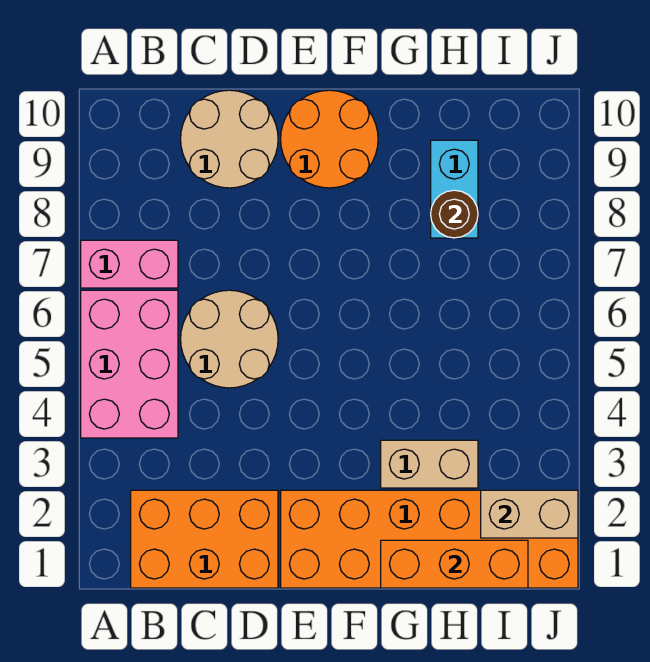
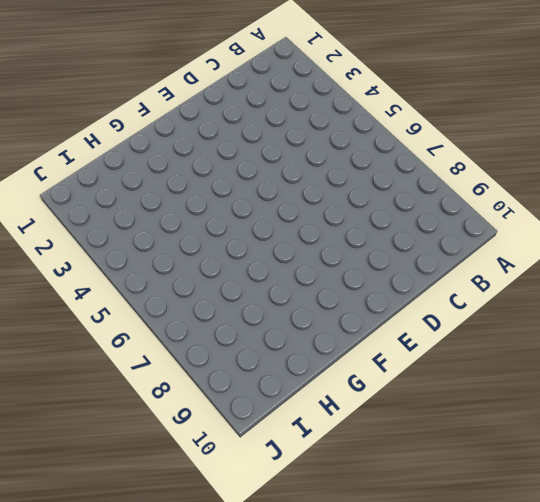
none -> pink 2x3 brick [81,290,178,438]
none -> pink 1x2 brick [81,240,178,288]
none -> orange 2x3 brick [131,490,278,588]

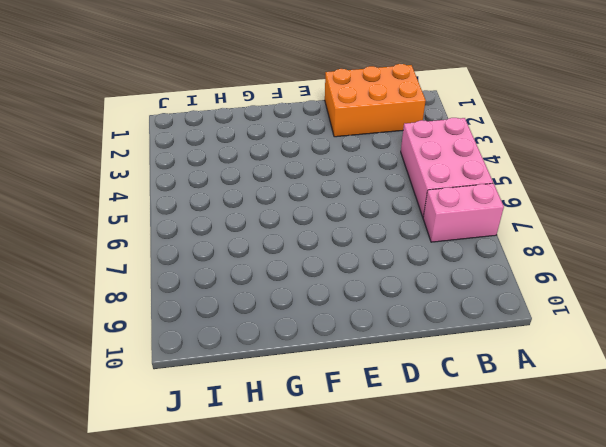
none -> tan 2x2 round brick [181,290,278,388]
none -> tan 2x2 round brick [181,90,278,188]
none -> orange 2x6 brick [281,490,578,588]

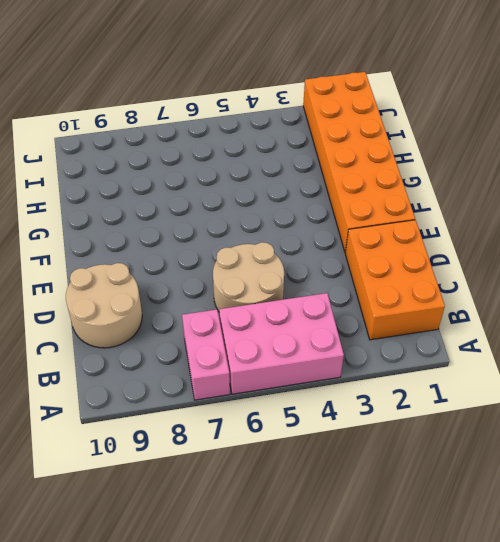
none -> orange 2x2 round brick [281,90,378,188]
none -> tan 1x2 brick [381,440,478,488]
none -> cyan 1x2 brick [431,140,478,238]

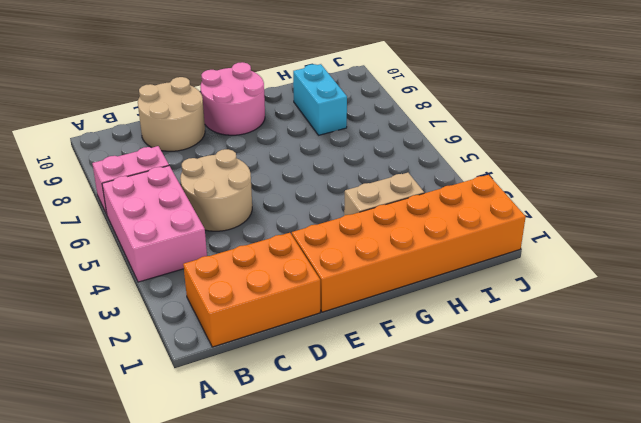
pink 2x2 round brick [200,62,265,135] -> orange 2x2 round brick [281,90,378,188]
none -> orange 1x3 brick [381,540,528,588]
none -> brown 1x1 round brick [431,190,478,238]
none -> tan 1x2 brick [481,490,578,538]

